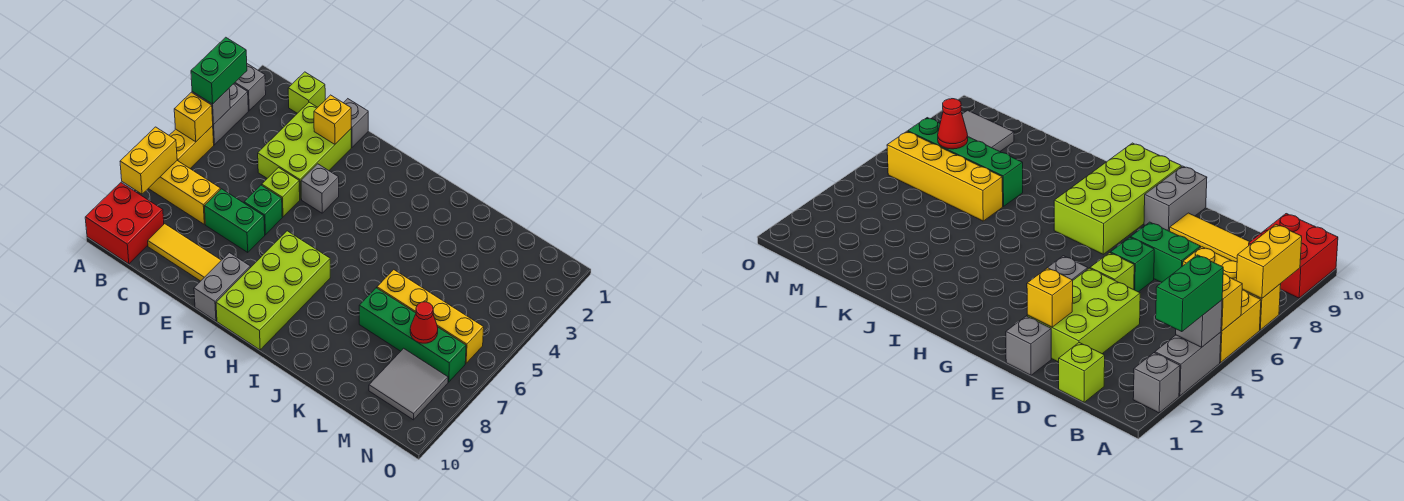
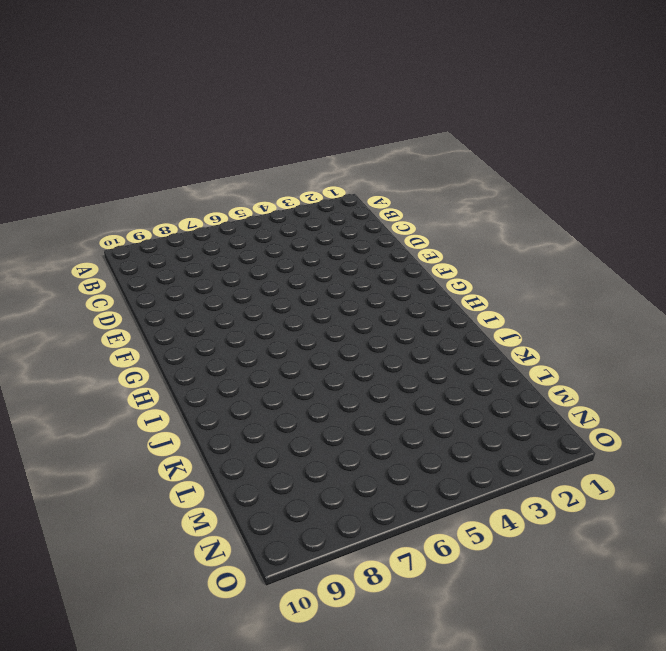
none -> grey 1x1 brick [235,64,266,111]
none -> grey 1x2 brick [213,83,248,145]
none -> yellow 1x2 brick [169,126,214,169]

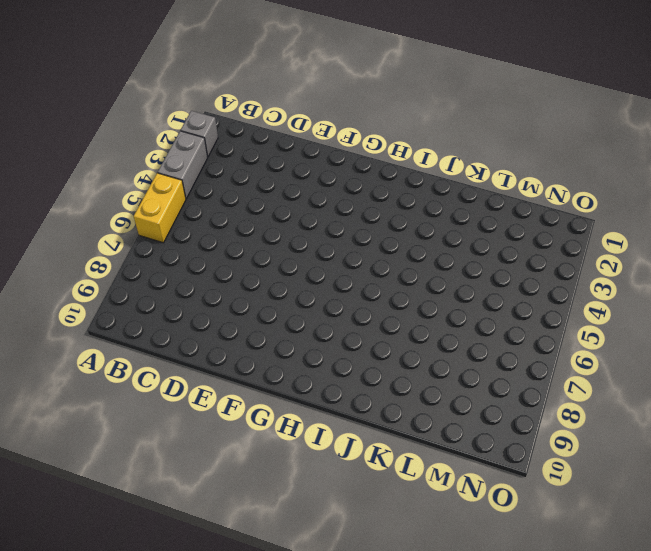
none -> yellow 1x3 brick [148,161,220,224]
none -> red 2x2 brick [85,183,164,264]
none -> lime 1x1 brick [288,72,325,113]

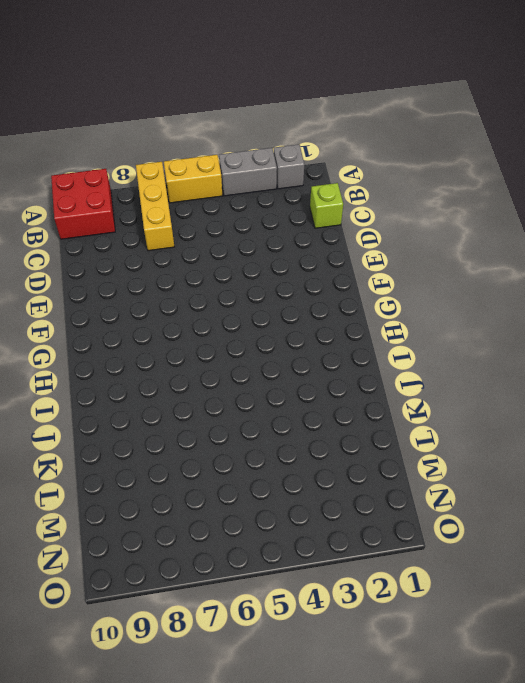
none -> yellow 1x3 tile [148,224,221,281]
none -> lime 2x3 brick [258,102,351,199]
none -> green 1x2 brick [205,189,265,252]

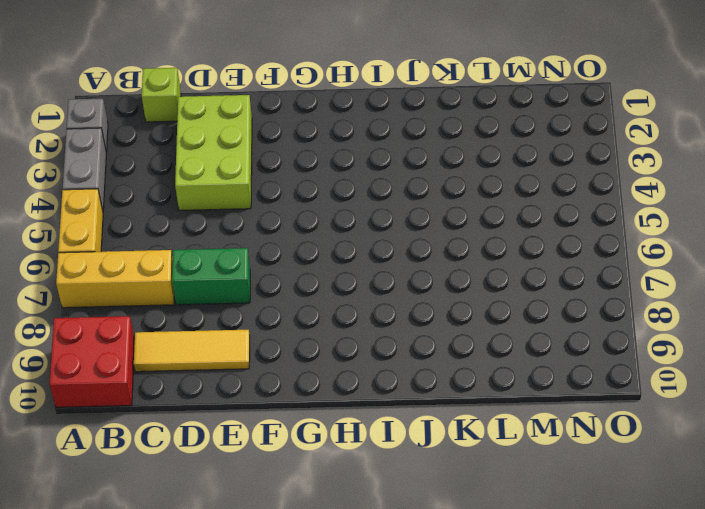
none -> grey 1x1 brick [344,99,368,147]
none -> lime 1x1 brick [262,168,300,217]
none -> green 1x1 brick [244,185,282,235]

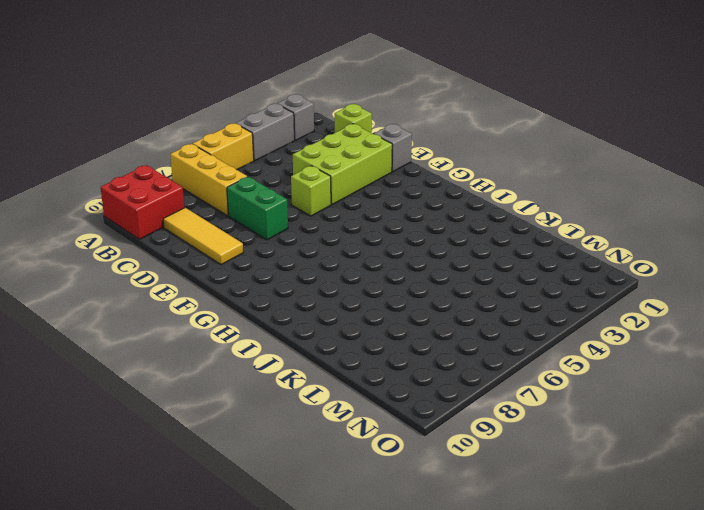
none -> green 1x1 brick [244,185,282,235]
none -> grey 1x1 brick [301,164,339,213]
none -> grey 1x2 brick [194,253,250,321]

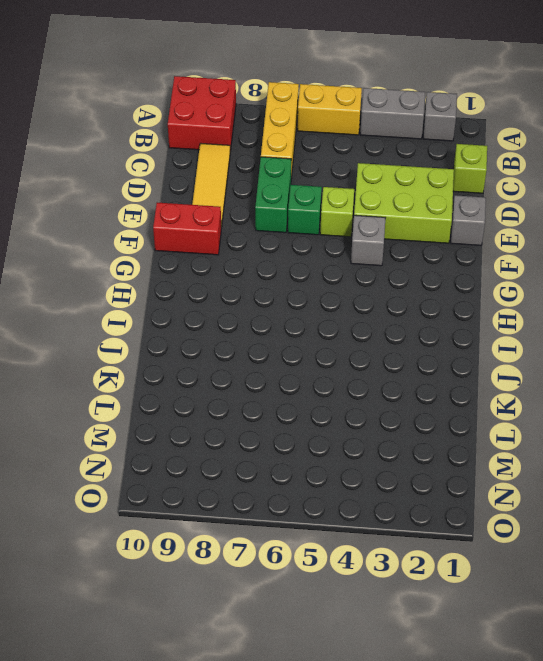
red 1x2 brick [153,203,221,255] -> grey 1x2 brick [194,253,250,321]
none -> lime 2x4 brick [216,231,330,350]
none -> yellow 1x4 brick [377,270,484,363]
none -> green 1x4 brick [359,288,466,382]

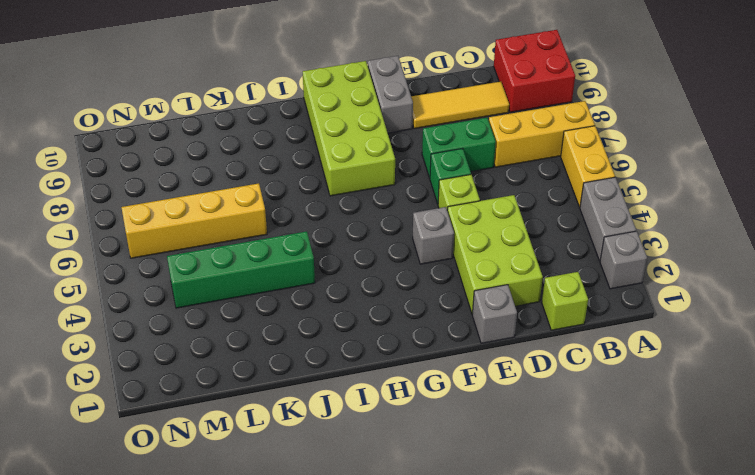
green 1x4 brick [167,231,315,308] -> green 1x4 brick moved to [359,288,466,382]
none -> grey 2x2 tile [369,348,448,420]
none -> grey 1x1 brick [192,89,230,125]
none -> yellow 1x1 brick [174,92,213,142]

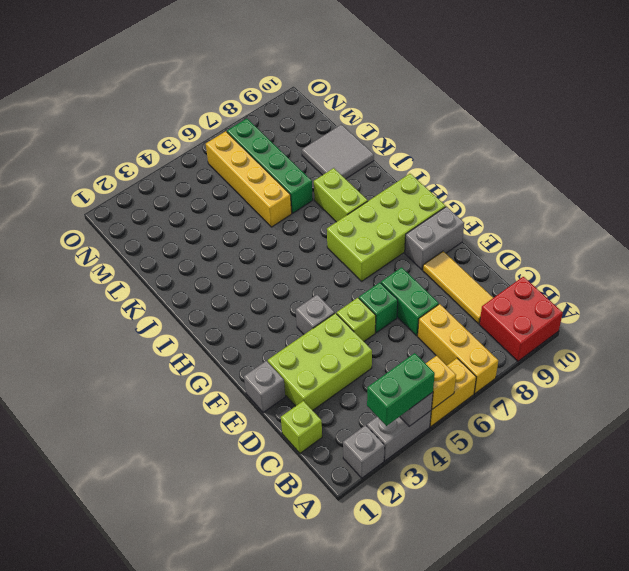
lime 1x2 brick [314,168,368,222] -> none
grey 2x2 tile [302,124,374,179] -> grey 2x2 tile moved to [369,348,448,420]
none -> yellow 1x2 brick [120,127,177,194]
none -> yellow 1x1 brick [314,95,351,144]
none -> red 1x1 cone [410,302,438,343]

